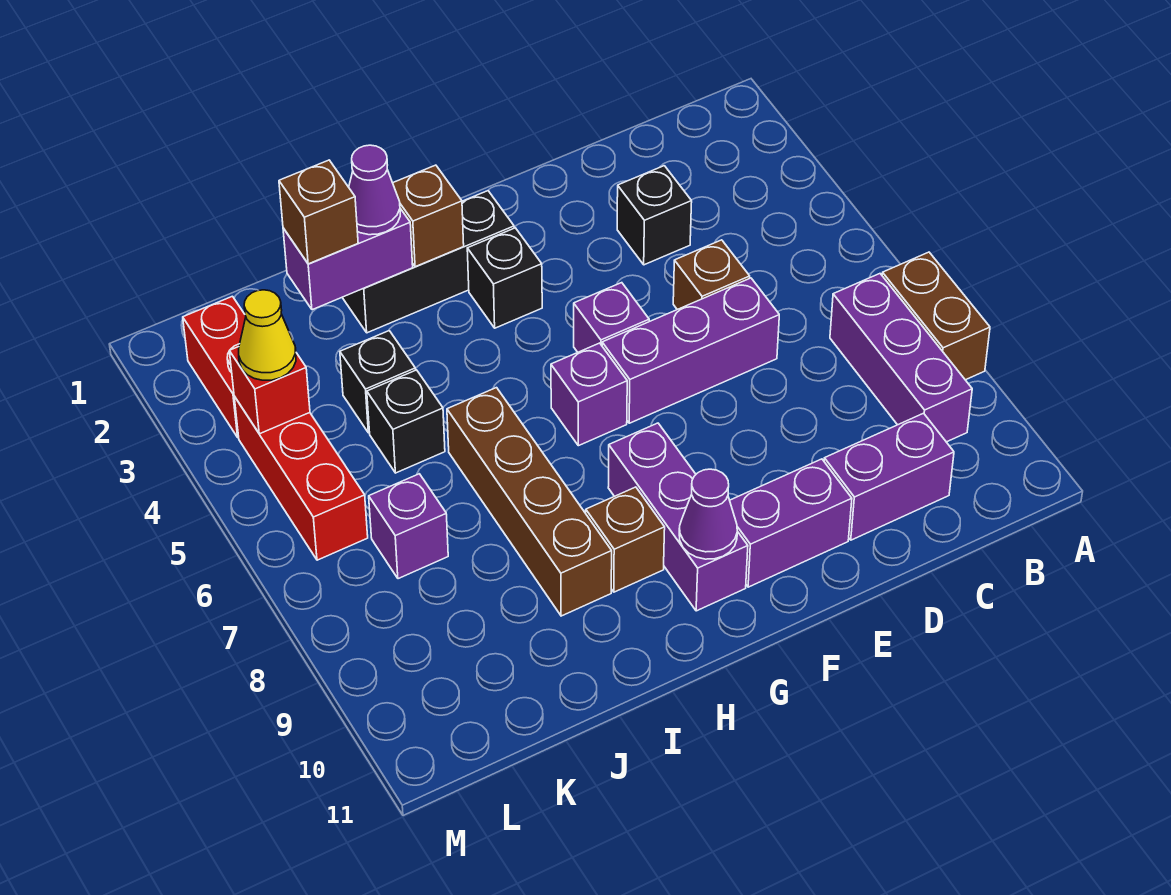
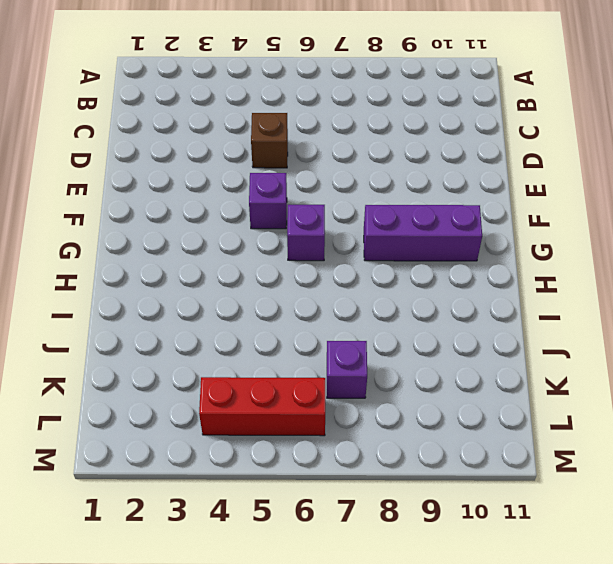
none -> brown 1x2 brick [882,252,990,380]
none -> purple 1x3 brick [830,274,972,442]
none -> purple 1x2 brick [824,413,954,540]

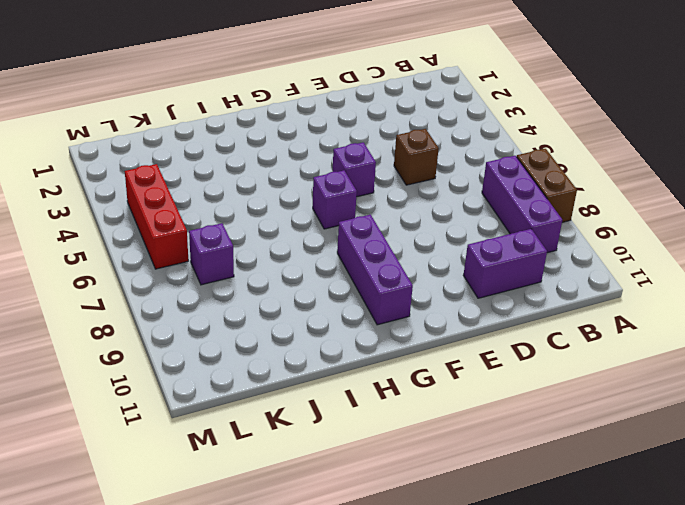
none -> black 1x1 brick [617,166,692,265]
none -> purple 1x3 brick [602,278,779,423]
none -> purple 1x2 brick [730,459,852,587]

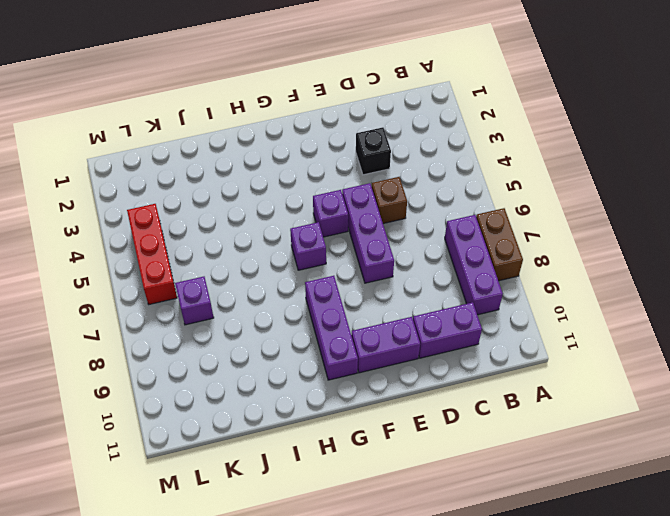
purple 1x3 brick [342,183,394,283] -> purple 1x3 brick turned to [602,278,779,423]
none -> black 1x3 brick [342,191,514,333]
none -> black 1x1 brick [467,228,542,328]
none -> brown 1x1 brick [586,487,665,592]

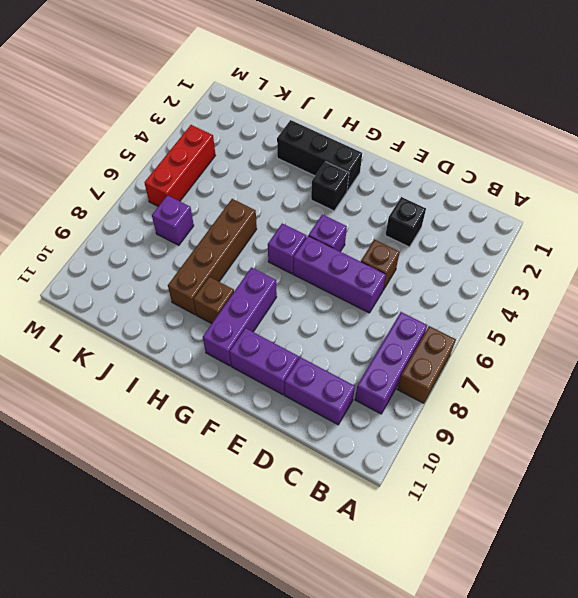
none -> black 1x1 brick [340,331,415,433]
none -> black 1x1 brick [367,370,445,473]
none -> red 1x2 brick [183,296,246,437]

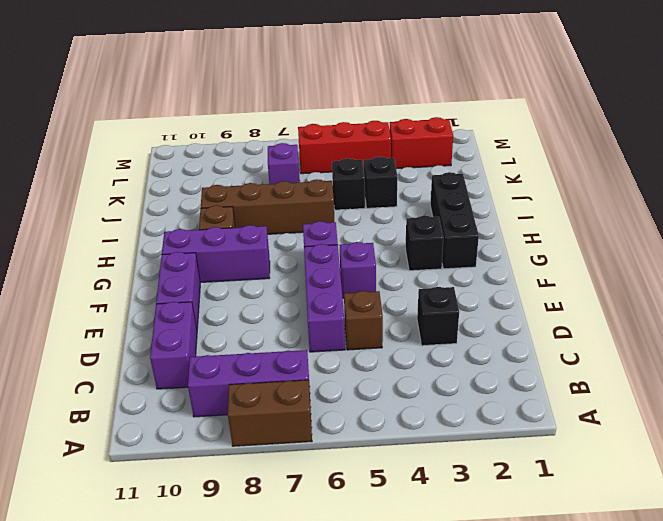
none -> purple 1x1 cone [679,469,737,559]
none -> brown 1x1 brick [393,165,464,267]
none -> purple 1x2 brick [283,208,413,310]

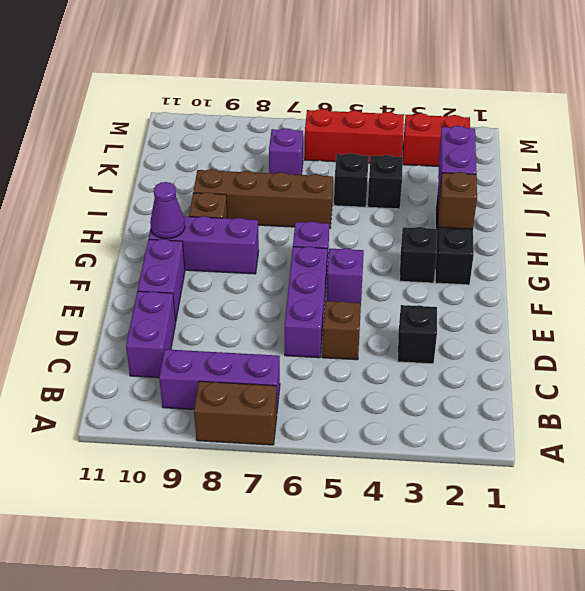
none -> red 1x1 brick [229,347,310,434]
none -> purple 1x1 cone [349,145,400,235]
none -> brown 1x1 brick [279,160,358,264]

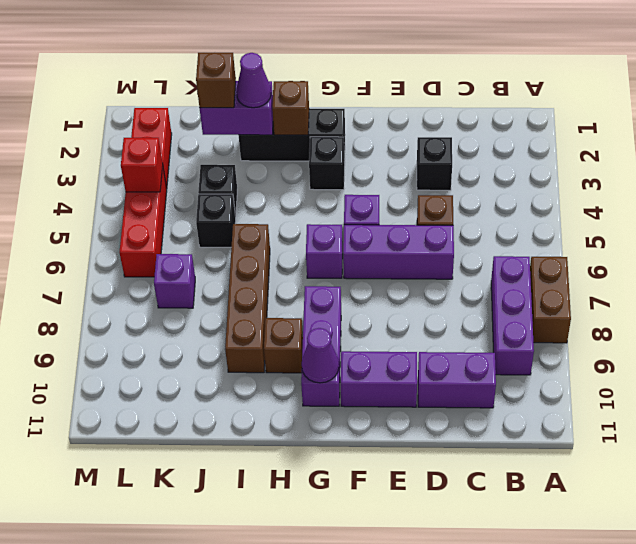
none -> yellow 1x1 cone [239,290,296,380]

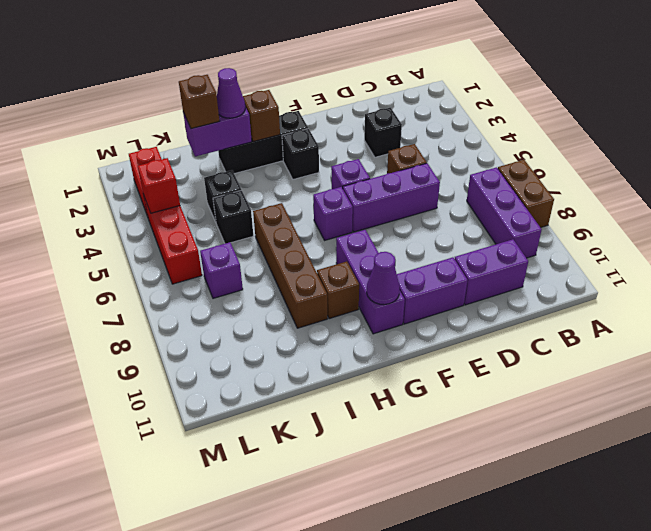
none -> yellow 1x1 cone [239,290,296,380]

